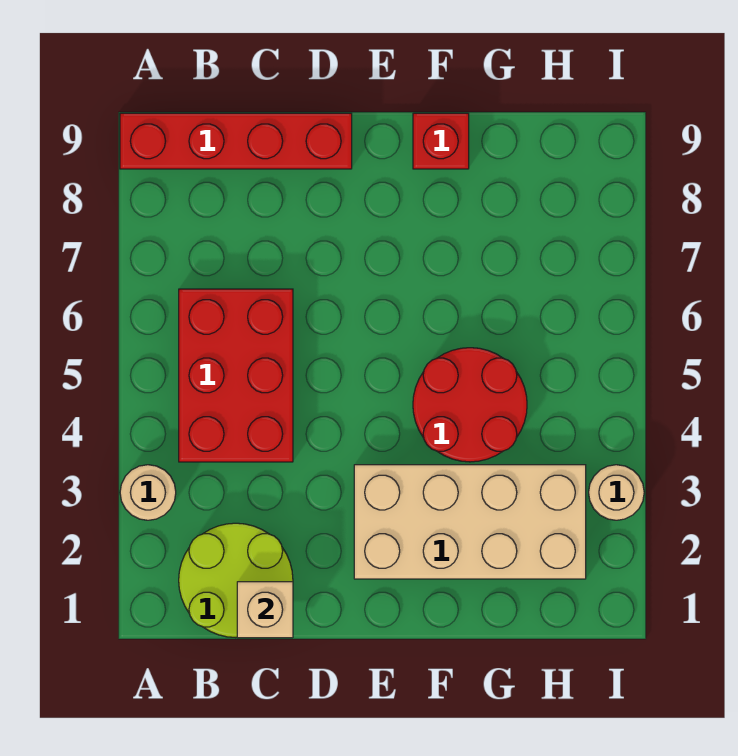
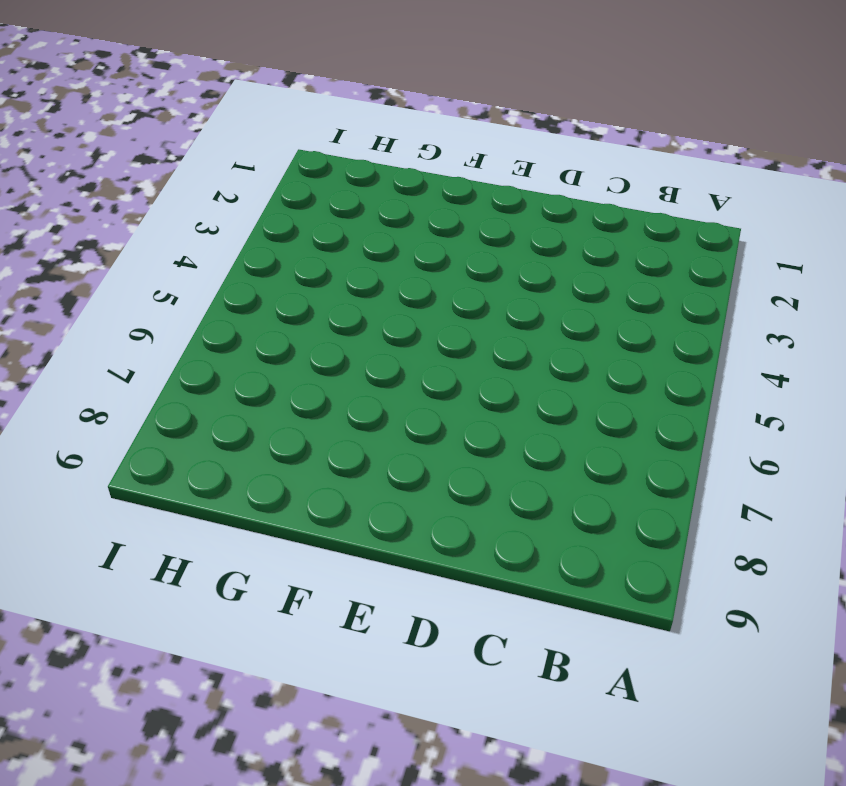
none -> tan 1x1 round brick [120,465,176,520]
none -> red 1x4 brick [120,113,352,169]

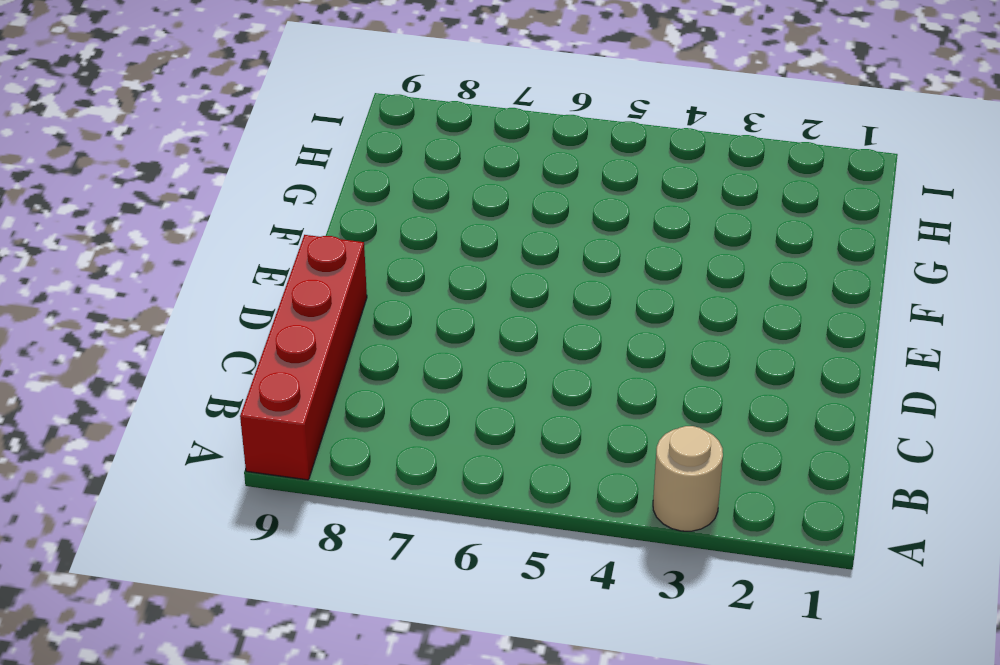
none -> lime 2x2 round brick [179,523,293,638]
none -> red 2x3 brick [179,289,293,462]

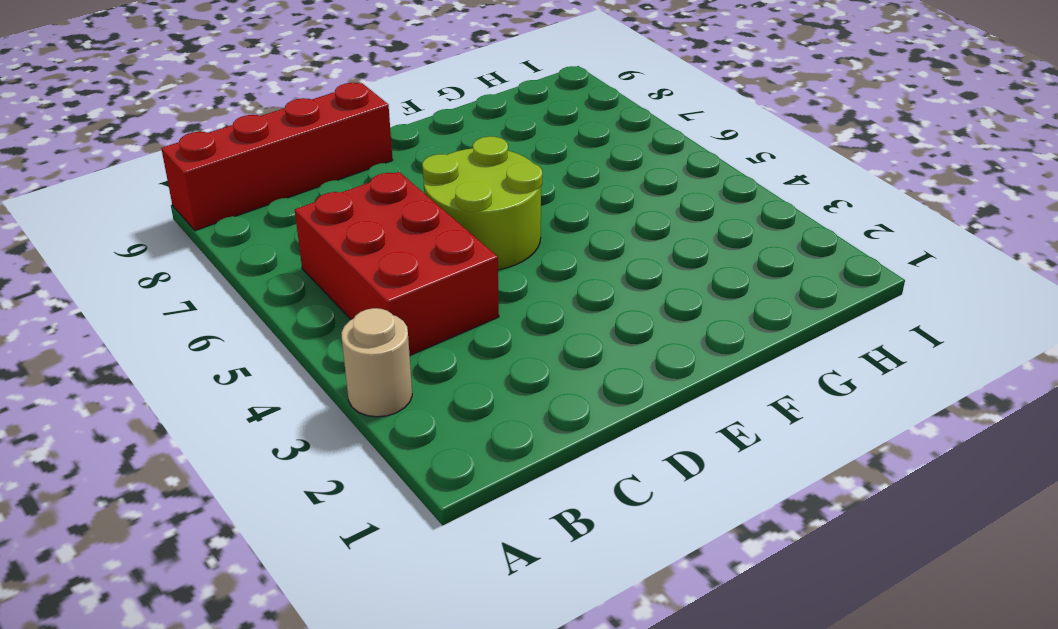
lime 2x2 round brick [422,136,542,270] -> lime 2x2 round brick moved to [179,523,293,638]
none -> tan 2x4 brick [354,465,586,579]
none -> red 2x2 round brick [413,348,527,462]

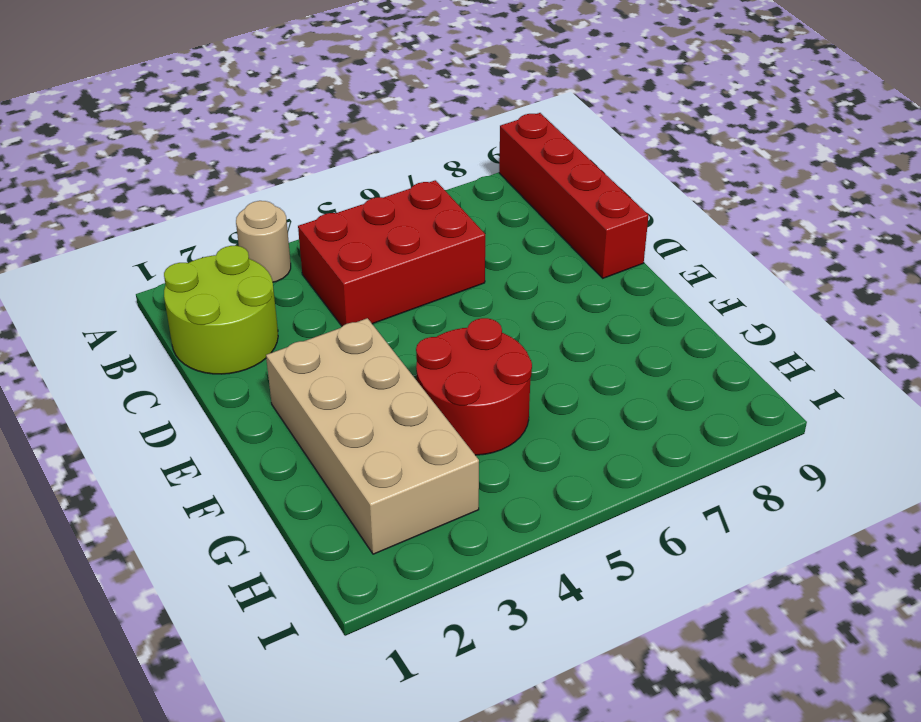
none -> red 1x1 brick [413,113,469,169]
none -> tan 1x1 round brick [589,465,644,520]

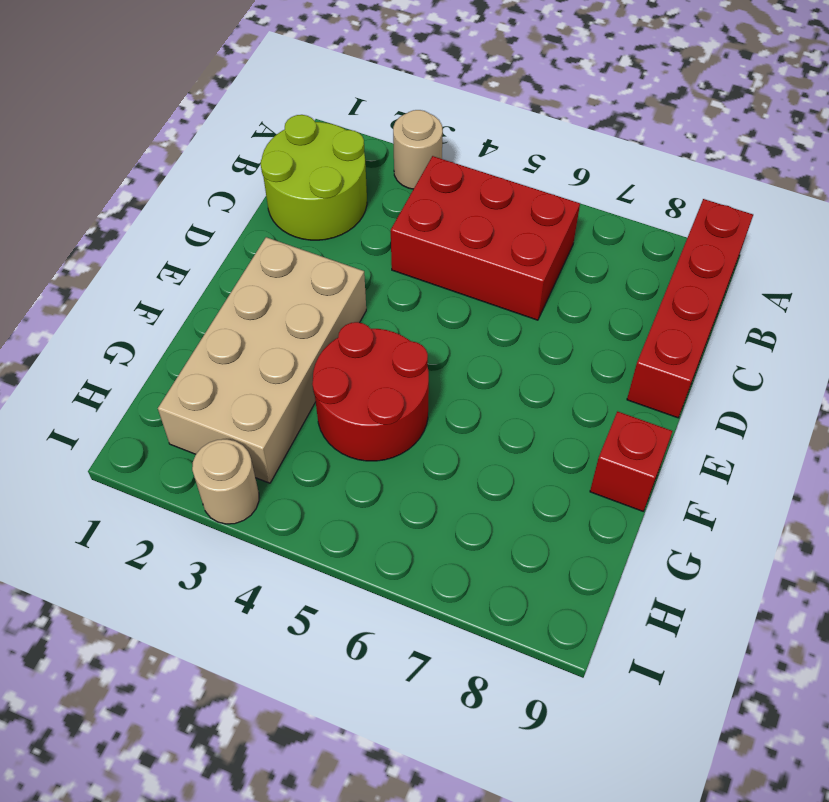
none -> tan 1x1 brick [237,582,293,638]

